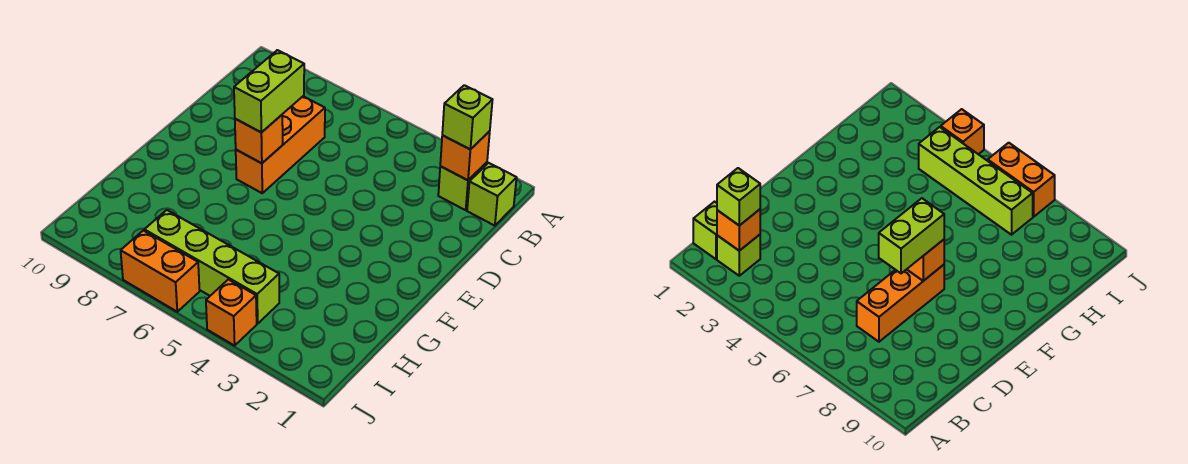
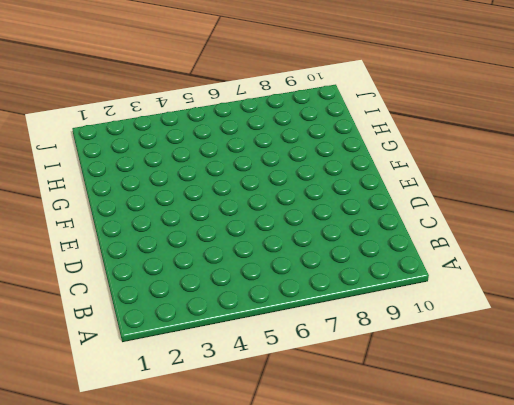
none -> lime 1x1 brick [467,163,517,226]
none -> lime 1x1 brick [438,162,487,210]

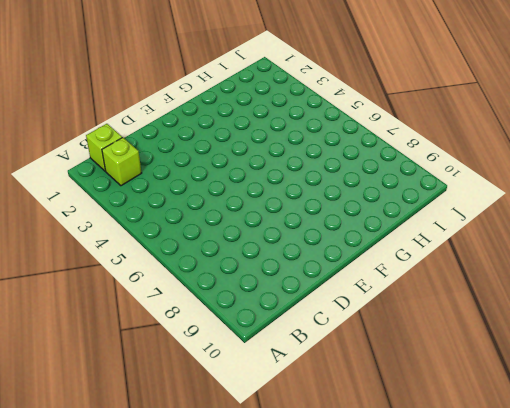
none -> orange 1x3 brick [236,96,325,193]
none -> lime 1x4 brick [144,210,279,324]

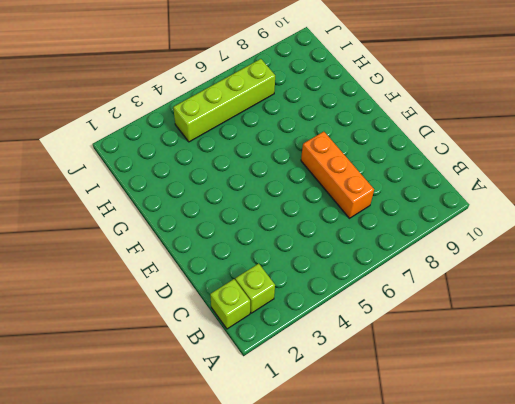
none -> orange 1x1 brick [206,279,257,346]
none -> orange 1x2 brick [121,230,200,312]

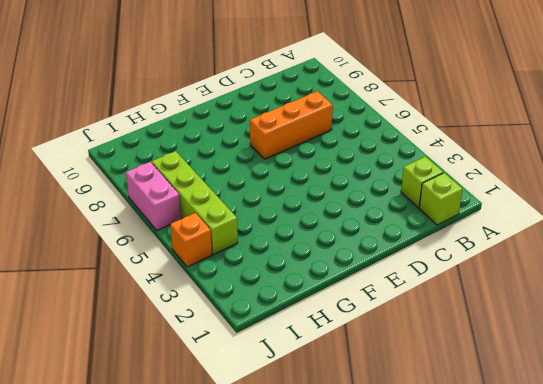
pink 1x2 brick [126,162,181,230] -> orange 1x2 brick [121,230,200,312]
none -> orange 1x1 brick [440,131,490,180]
none -> orange 1x1 brick [235,115,283,163]

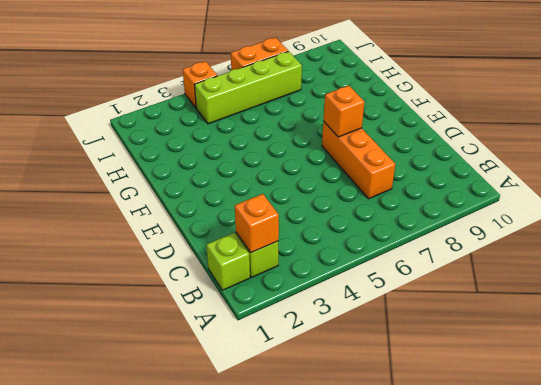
none -> lime 1x1 brick [442,85,492,149]
none -> lime 1x2 brick [234,50,304,132]

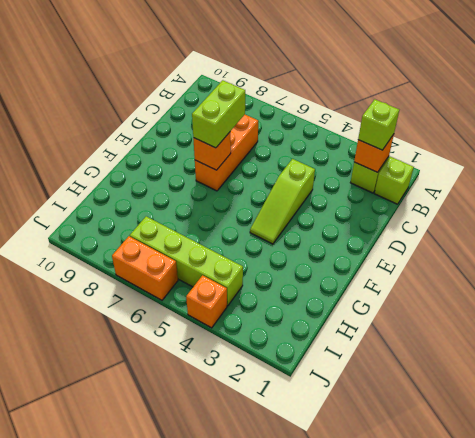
lime 1x3 slope [250,159,315,244] -> none

